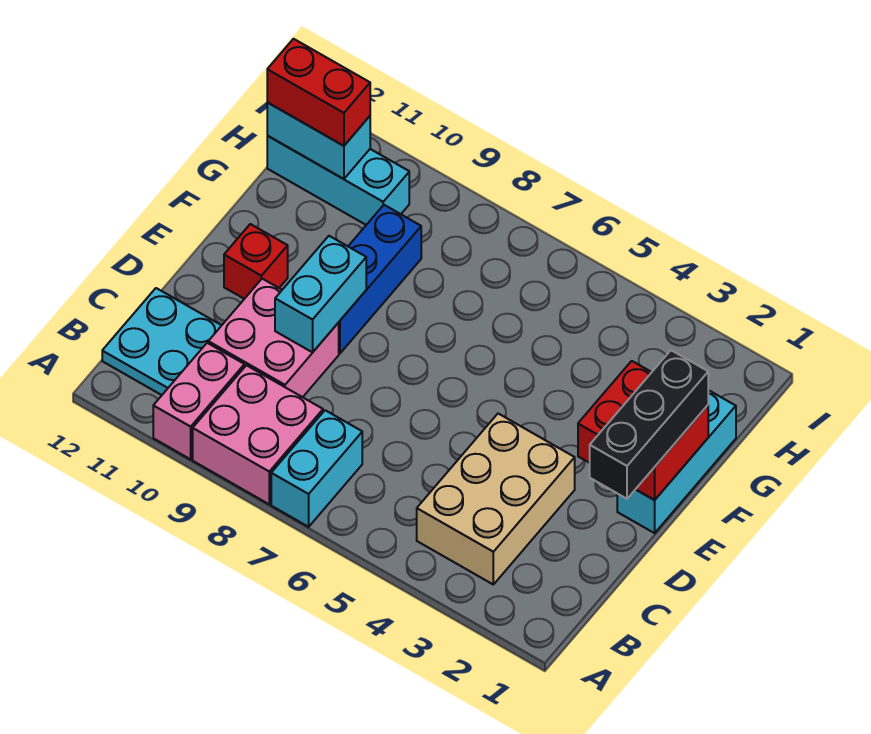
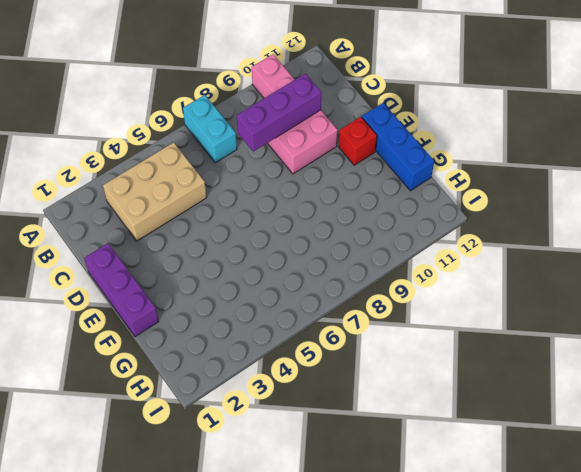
tan 2x3 brick [103,142,207,241] -> tan 2x3 brick turned to [417,414,575,584]
purple 1x3 brick [237,74,322,152] -> none
purple 1x3 brick [85,243,159,337] -> cyan 1x3 brick [617,390,736,533]
blue 1x3 brick [362,103,434,191] -> blue 1x3 brick moved to [338,205,421,353]
none -> pink 2x2 brick [193,365,323,504]
none -> cyan 2x2 plate [102,288,222,395]
none -> cyan 1x3 brick [267,136,409,225]

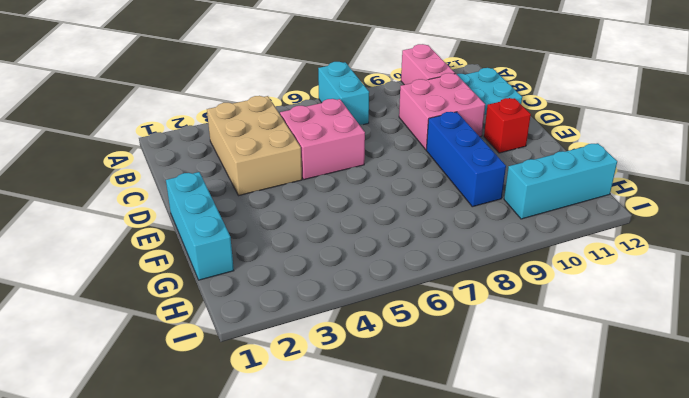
pink 2x2 brick [280,99,365,180] -> pink 2x2 brick moved to [193,365,323,504]
none -> cyan 1x2 brick [275,236,366,352]
none -> red 2x2 brick [578,361,708,500]
none -> cyan 1x2 brick [267,103,370,179]

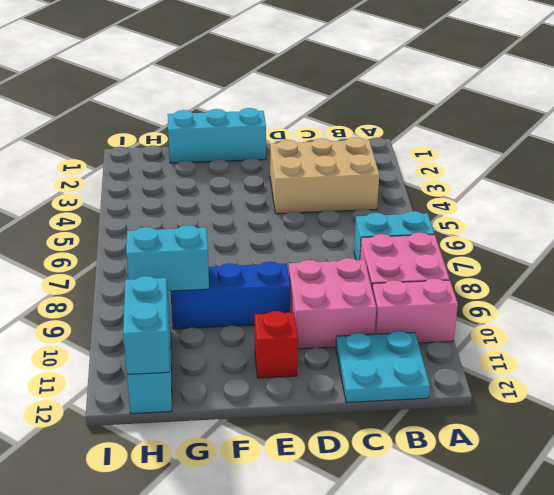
cyan 1x2 brick [126,225,209,291] -> cyan 1x2 brick moved to [275,236,366,352]
none -> red 2x2 brick [578,361,708,500]
none -> black 1x3 brick [590,350,708,499]
none -> red 1x2 brick [267,39,370,146]

